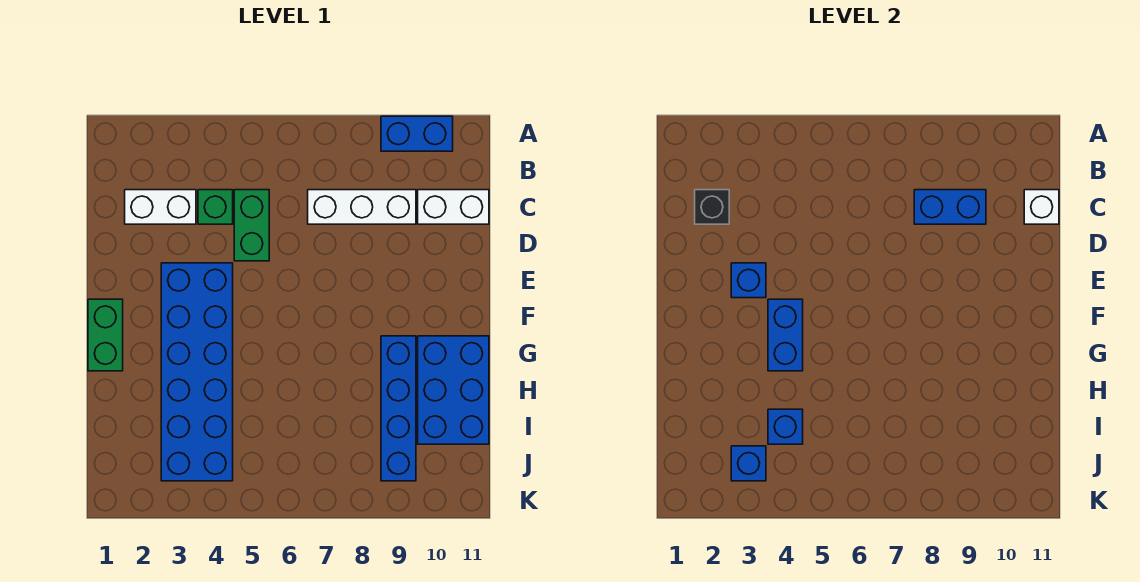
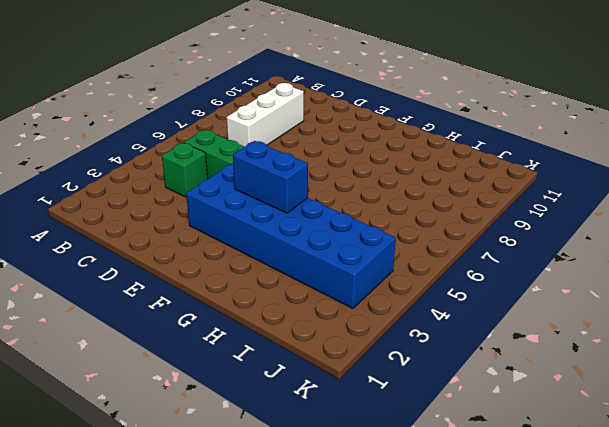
none -> blue 1x2 brick [381,116,453,151]
none -> white 1x2 brick [125,190,196,224]
none -> white 1x2 brick [418,190,489,224]

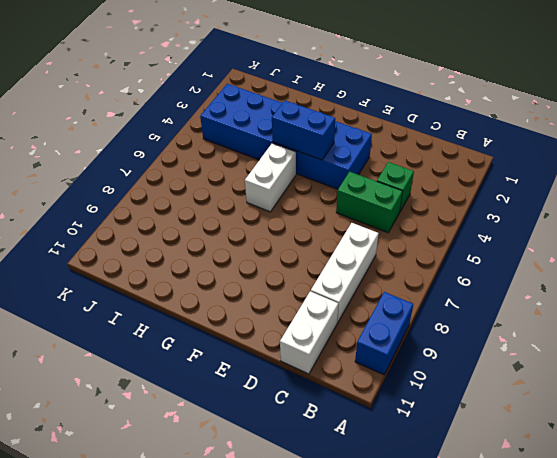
white 1x2 brick [245,143,296,212] -> white 1x2 brick moved to [125,190,196,224]
none -> green 1x2 brick [88,299,123,371]
none -> blue 1x4 brick [381,336,416,481]
none -> blue 2x3 brick [418,336,489,444]

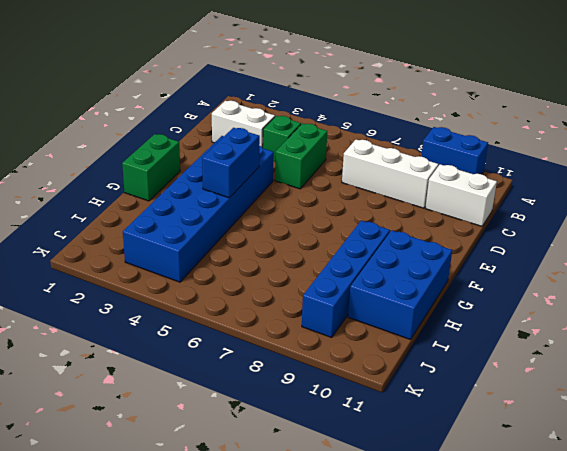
none -> black 1x1 brick [695,190,729,224]
none -> blue 1x2 brick [914,190,986,224]
none -> white 1x1 brick [1024,190,1059,224]

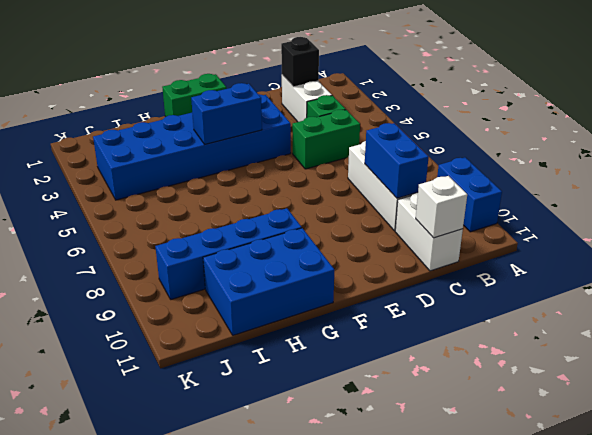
none -> blue 1x1 brick [731,263,766,298]
none -> blue 1x1 brick [768,409,803,444]
none -> blue 1x1 brick [731,446,766,481]

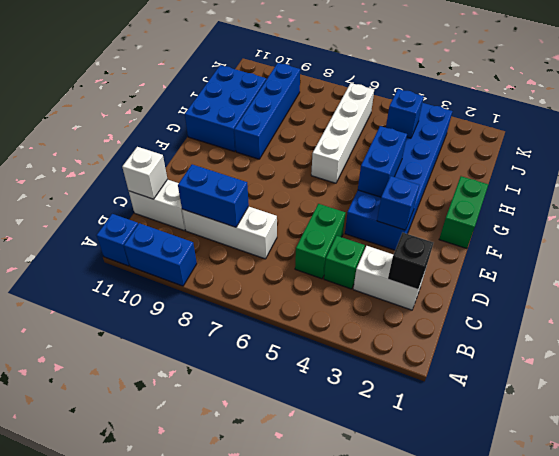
blue 1x1 brick [97,214,138,266] -> blue 1x1 brick moved to [731,446,766,481]
white 1x4 brick [311,83,374,183] -> none

